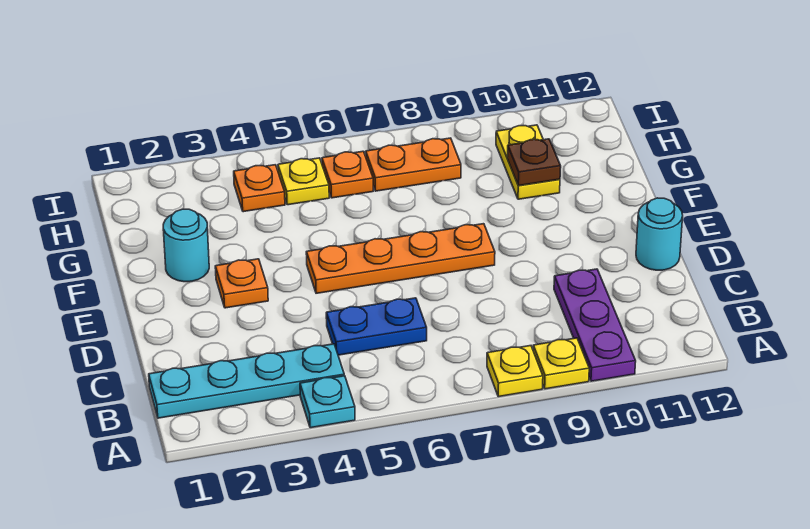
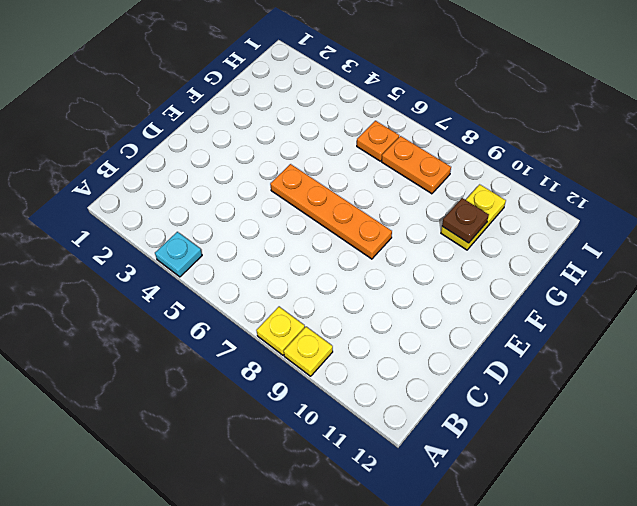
none -> purple 1x3 plate [554,269,636,381]
none -> cyan 1x4 plate [149,344,344,418]
none -> blue 1x2 plate [326,298,427,355]

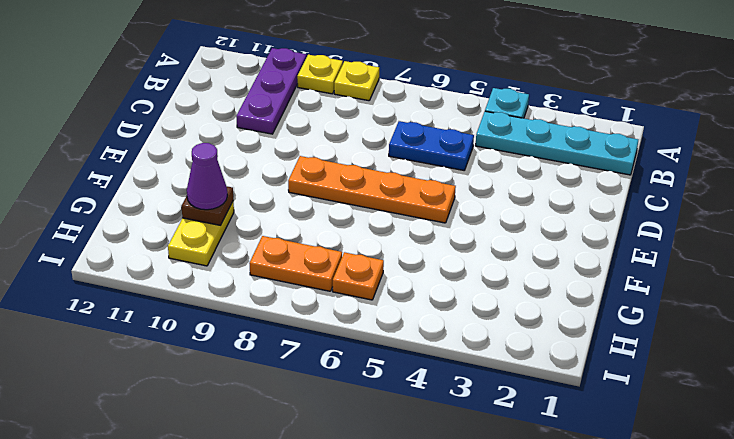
purple 1x1 cone [187,143,227,210] -> none
none -> cyan 1x1 round brick [636,198,683,270]
none -> orange 1x1 plate [215,259,268,308]
none -> cyan 1x1 round brick [163,209,209,282]

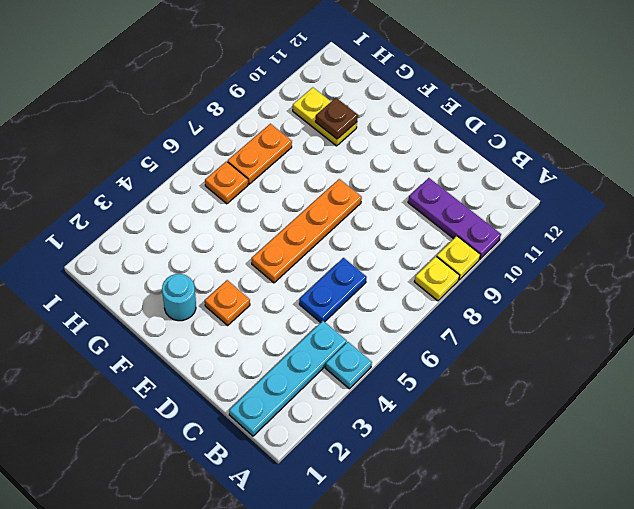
none -> cyan 1x1 round brick [636,198,683,270]
none -> orange 1x1 plate [234,165,285,212]
none -> yellow 1x1 plate [278,158,329,205]

